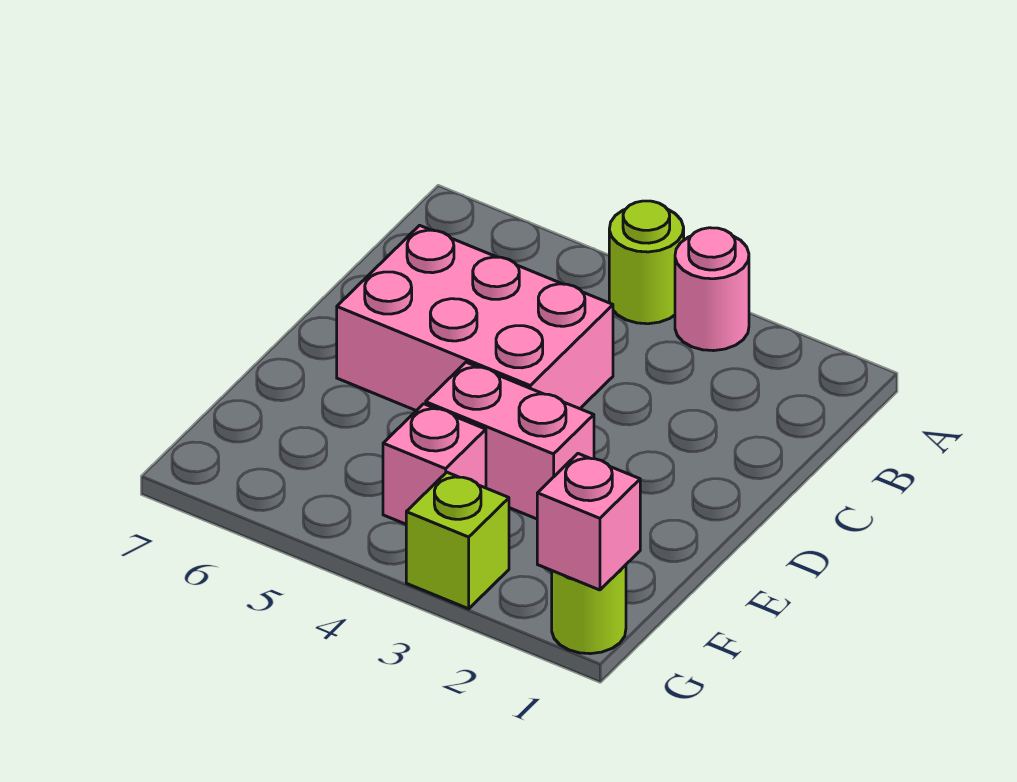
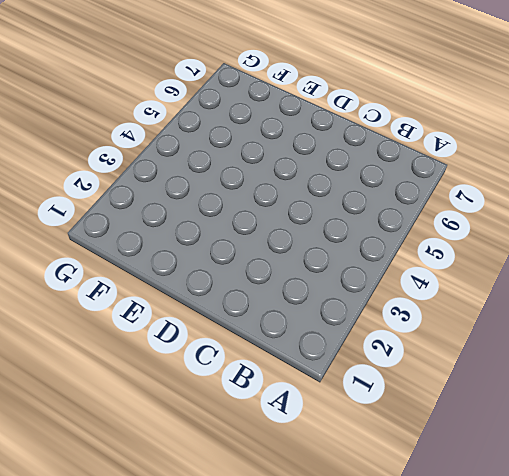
none -> pink 1x1 round brick [675,228,749,351]
none -> lime 1x1 round brick [609,201,684,324]

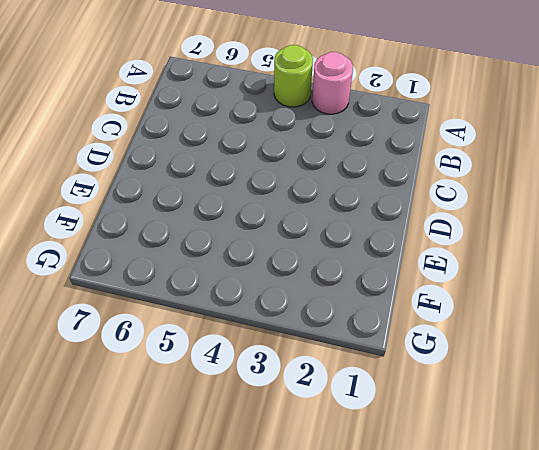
none -> pink 2x3 brick [337,225,613,411]
none -> pink 1x2 brick [426,362,594,519]

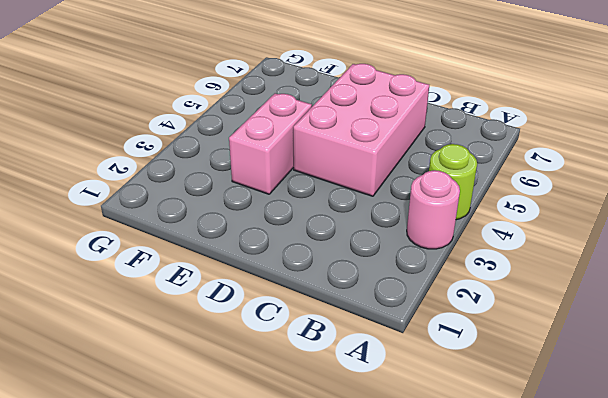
none -> pink 1x1 brick [383,404,486,524]
none -> lime 1x1 round brick [552,565,626,654]

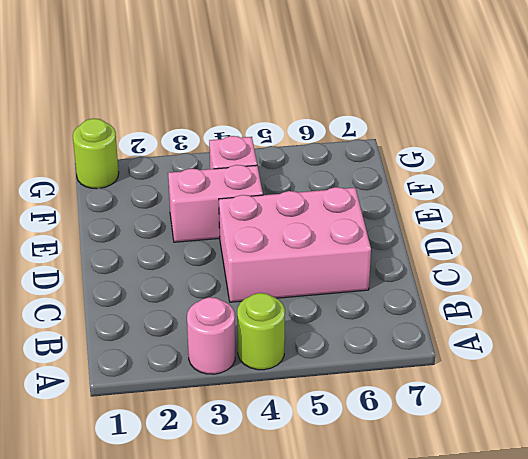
none -> lime 1x1 brick [406,472,509,609]
none -> pink 1x1 brick [537,454,640,590]

